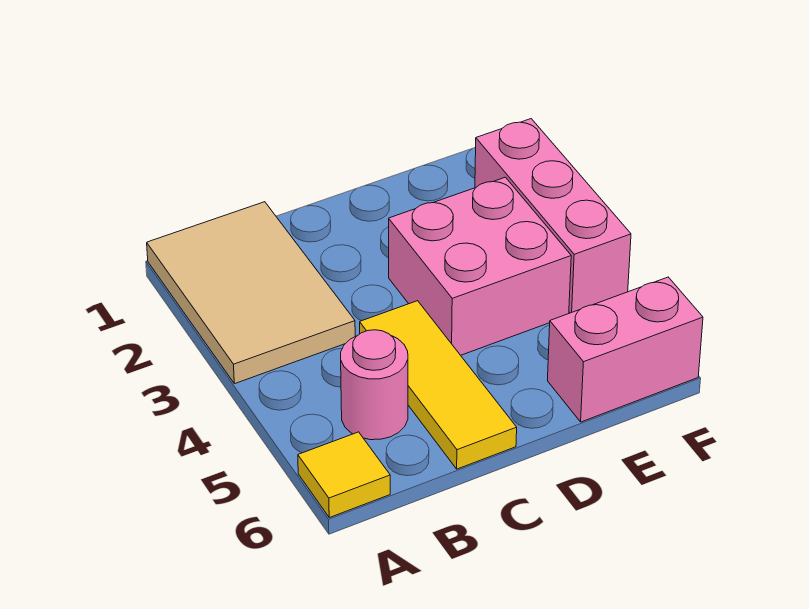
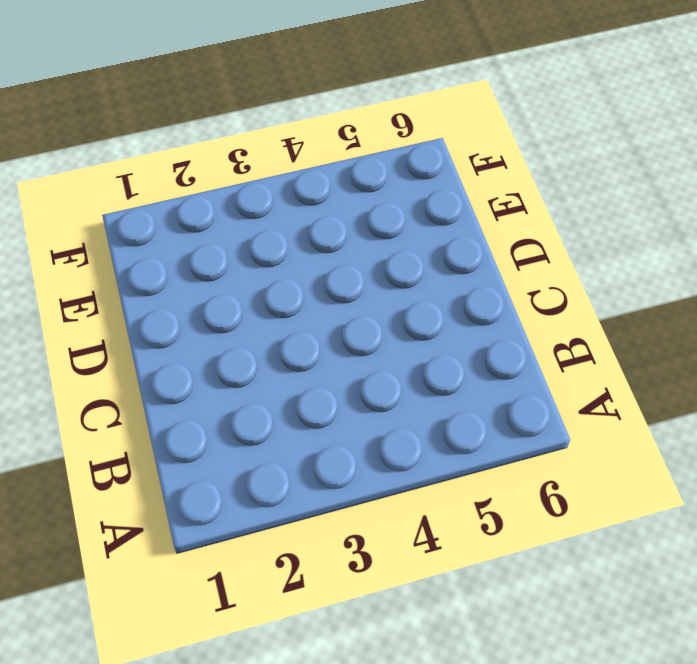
none -> tan 2x3 tile [147,202,355,384]
none -> yellow 1x1 tile [298,432,390,518]

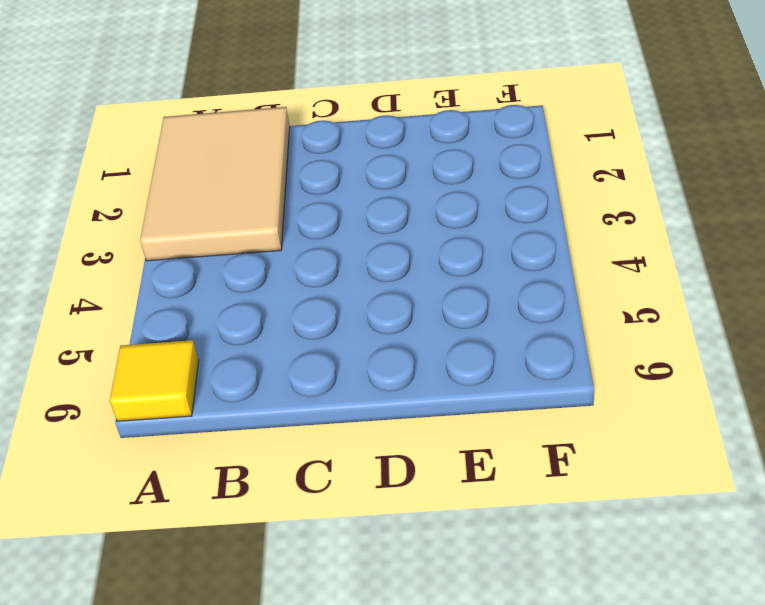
none -> pink 1x1 round brick [341,330,408,440]
none -> yellow 1x3 tile [360,301,517,469]

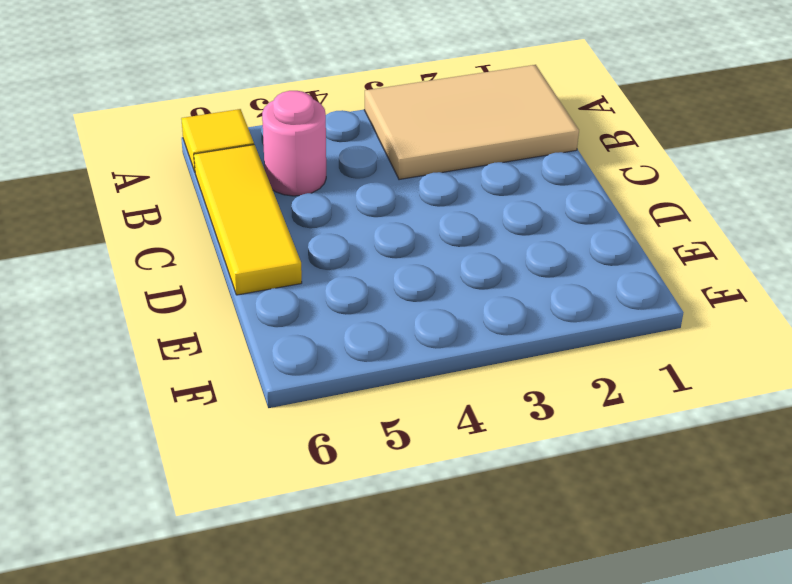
yellow 1x3 tile [194,145,302,295] -> yellow 1x3 tile turned to [360,301,517,469]
none -> pink 2x2 brick [389,177,571,355]
none -> pink 1x2 brick [548,277,703,422]

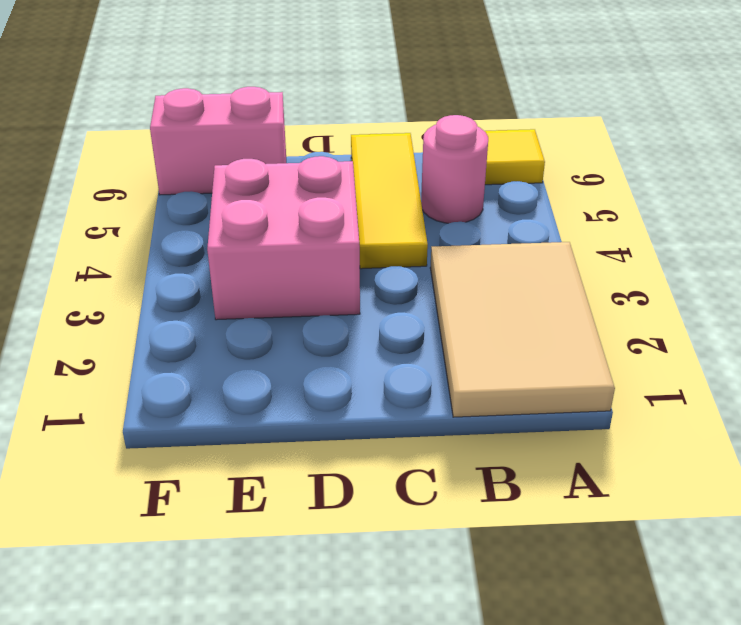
none -> pink 1x3 brick [475,119,631,313]

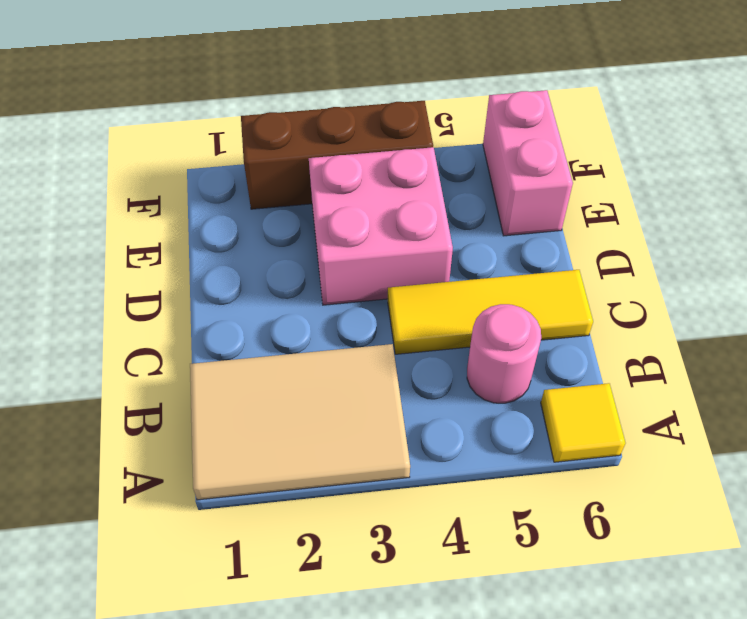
brown 1x3 brick [241,101,433,209] -> pink 1x3 brick [475,119,631,313]

